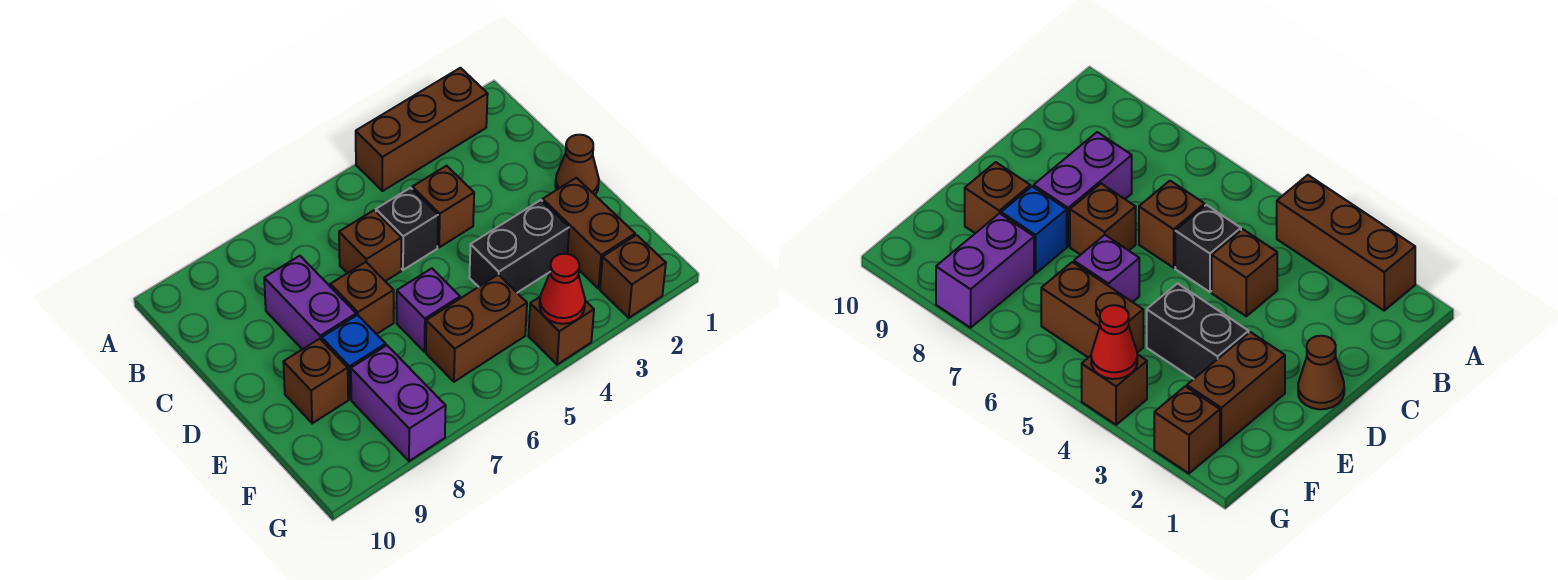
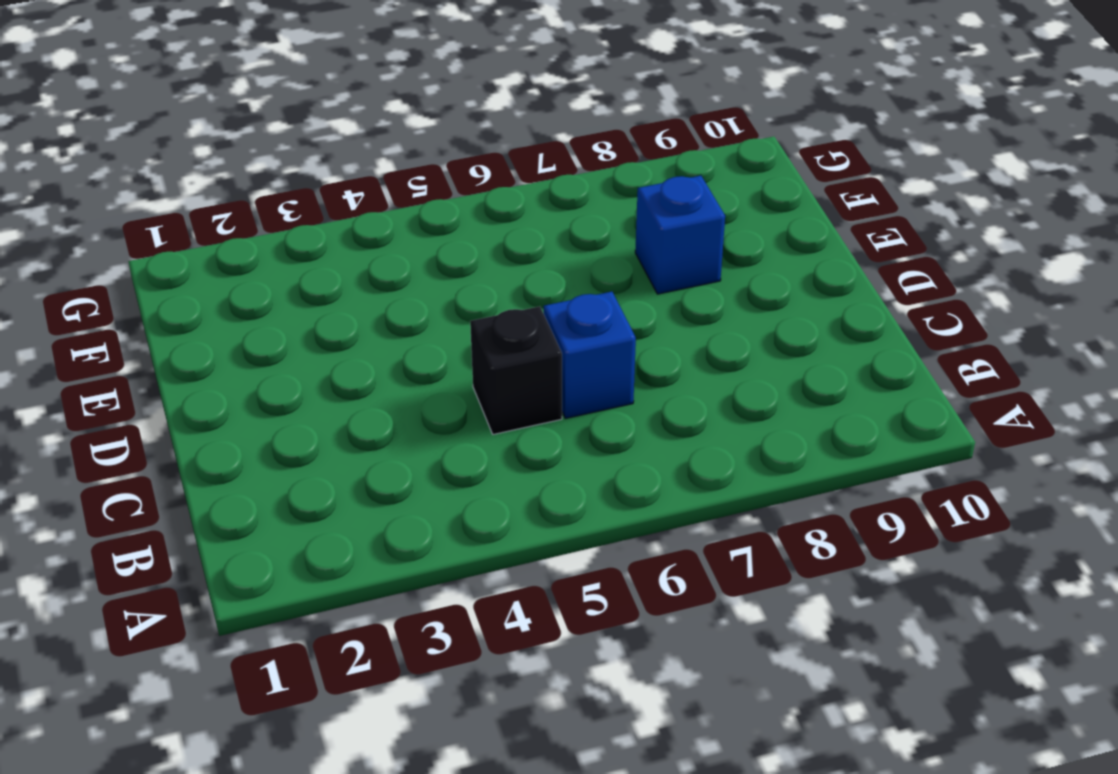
blue 1x1 brick [544,292,636,418] -> brown 1x1 brick [339,210,401,281]
none -> brown 1x3 brick [356,68,488,191]
none -> brown 1x1 brick [412,166,474,247]
none -> purple 1x2 brick [264,256,356,349]

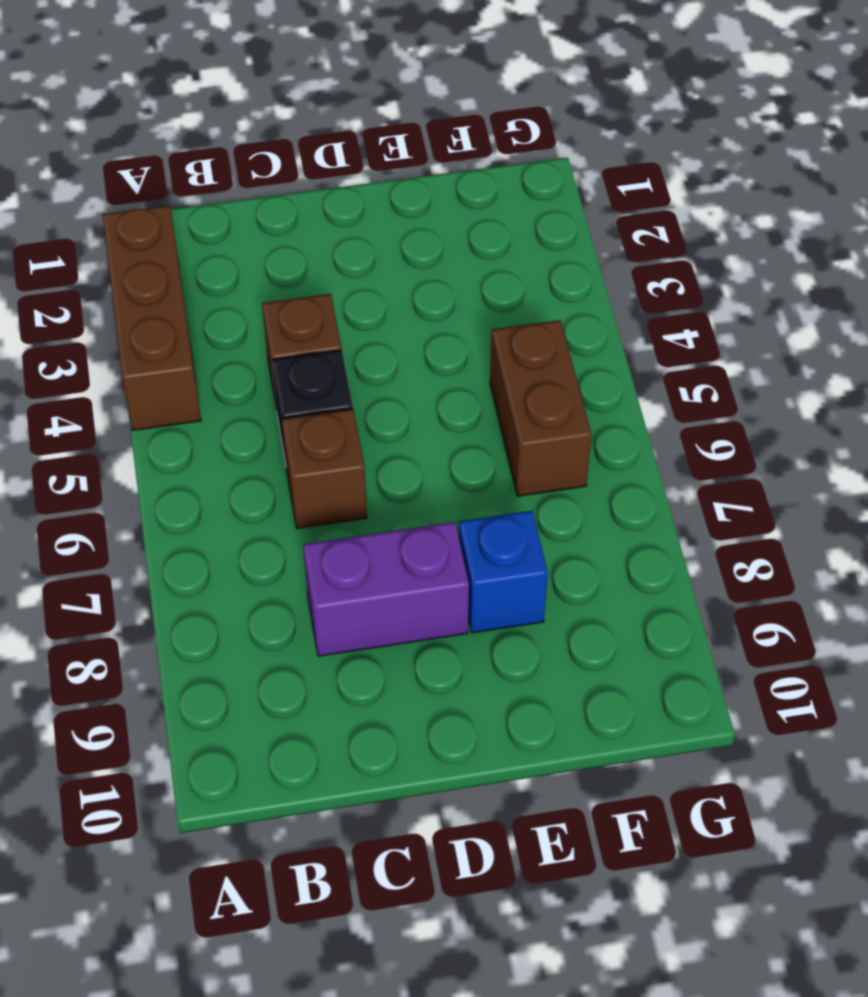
none -> brown 1x1 cone [555,135,599,195]
none -> brown 1x1 brick [330,262,394,334]
none -> brown 1x2 brick [543,178,635,289]

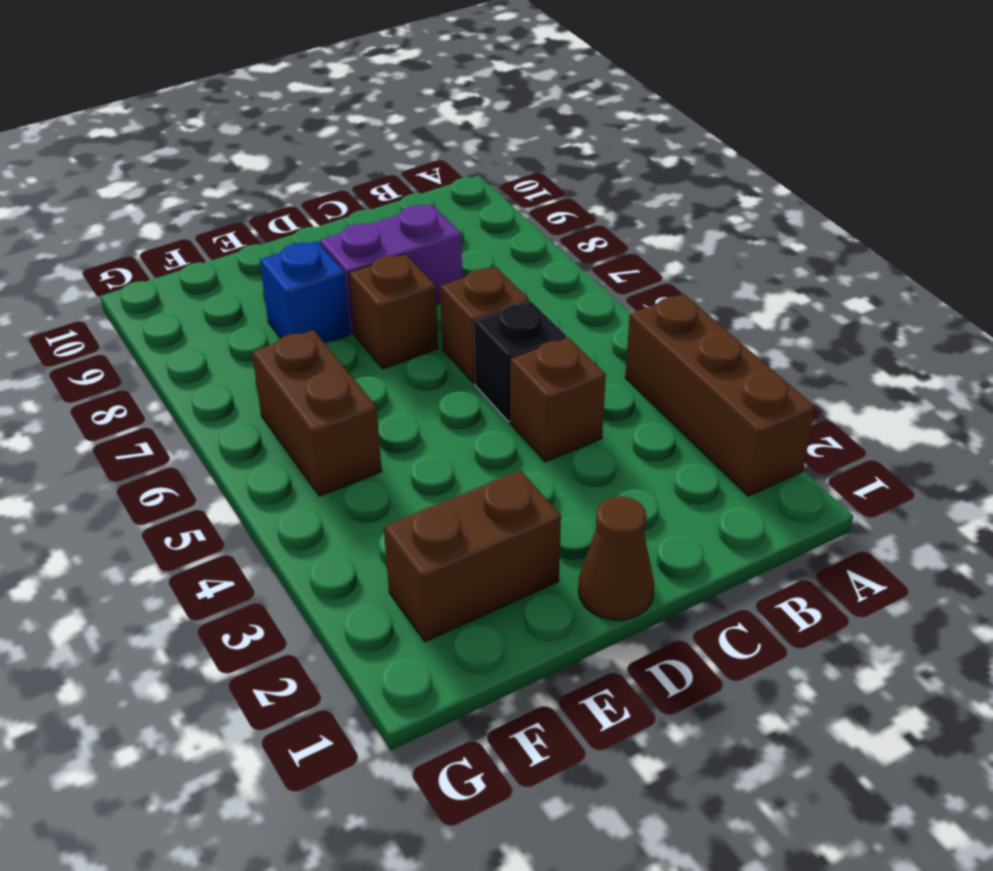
none -> black 1x2 brick [469,200,569,293]
none -> purple 1x1 brick [397,268,460,352]
none -> brown 1x1 brick [283,339,348,423]

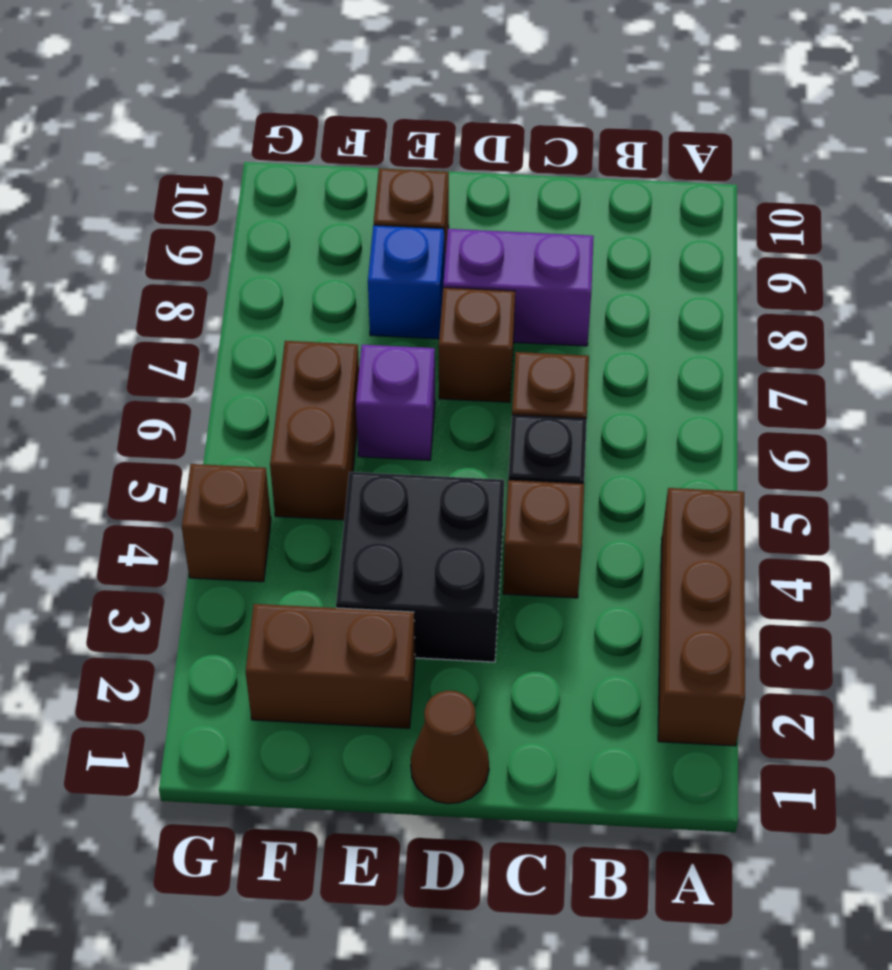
black 2x2 brick [336,472,504,662] -> black 1x2 brick [469,200,569,293]
none -> purple 1x2 brick [351,345,446,461]
none -> brown 1x1 brick [600,235,666,318]
none -> red 1x1 cone [540,254,585,324]

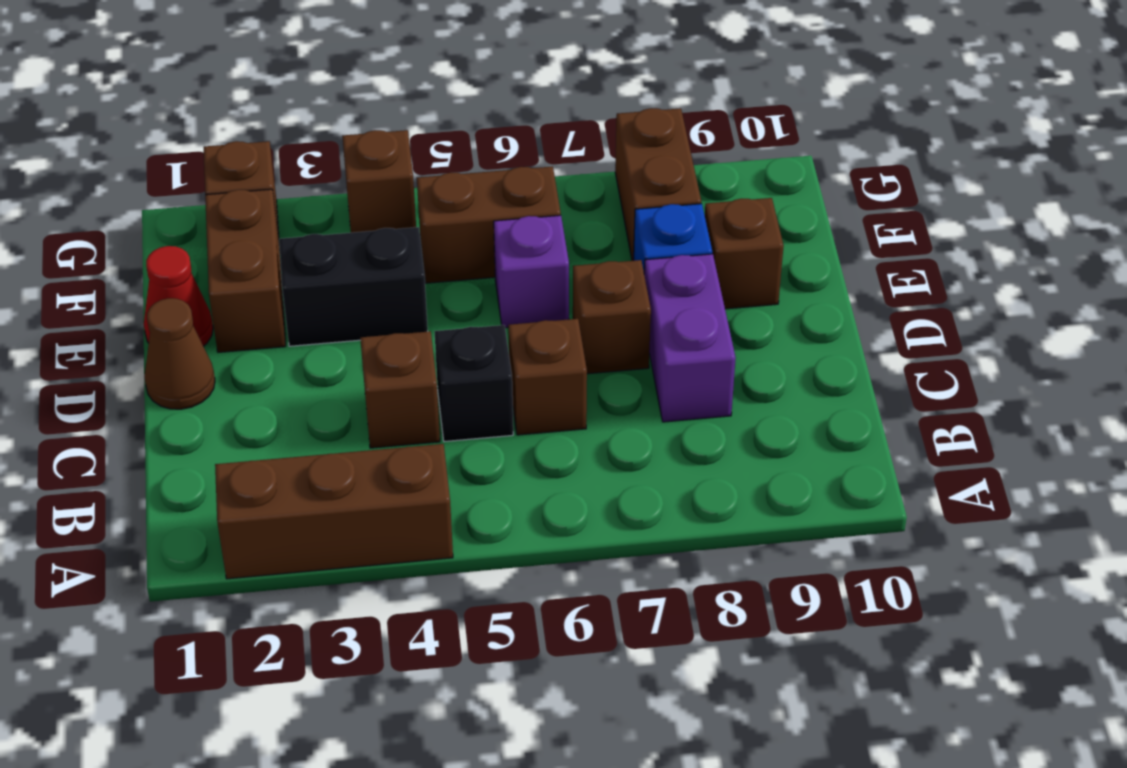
red 1x1 cone [144,246,213,346] -> red 1x1 cone moved to [540,254,585,324]
brown 1x2 brick [615,108,701,261] -> purple 1x2 brick [351,345,446,461]

